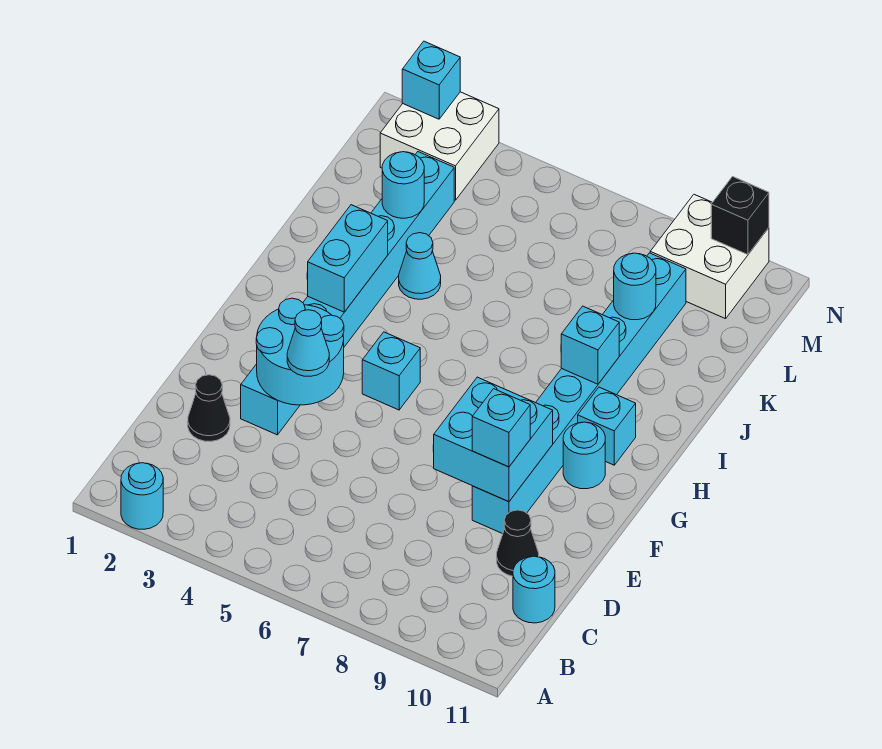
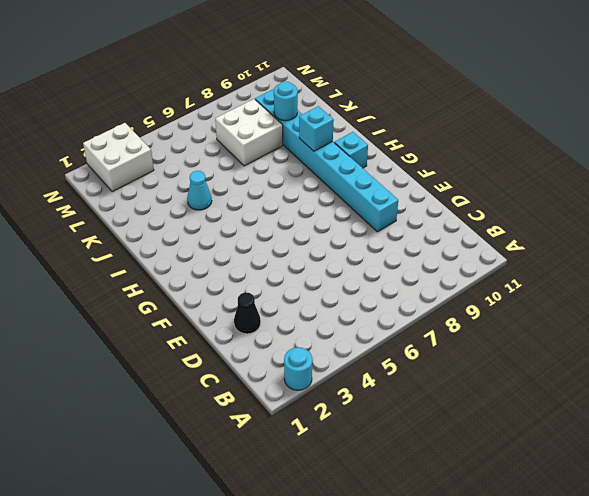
white 2x2 brick [215,99,283,166] -> white 2x2 brick moved to [650,194,769,319]
none -> cyan 1x1 round brick [513,556,555,623]
none -> black 1x1 cone [497,510,539,576]
none -> cyan 1x8 brick [241,152,454,435]

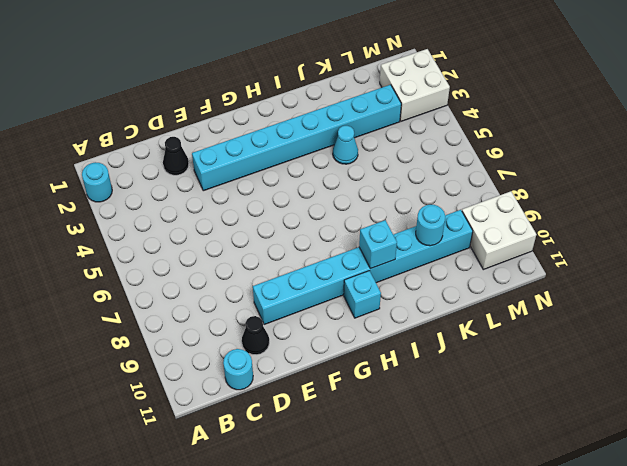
none -> cyan 1x1 brick [362,332,420,410]
none -> cyan 1x1 round brick [563,422,605,489]
none -> cyan 2x2 round brick [256,298,344,405]

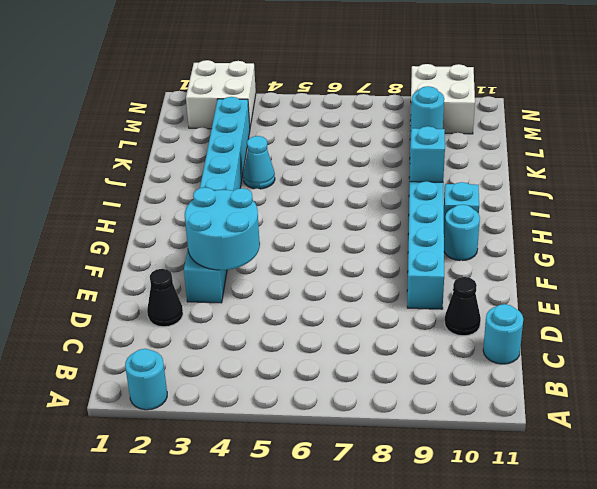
none -> cyan 1x1 brick [362,332,420,410]
none -> cyan 2x2 brick [434,377,553,502]
none -> cyan 1x2 brick [308,205,388,312]

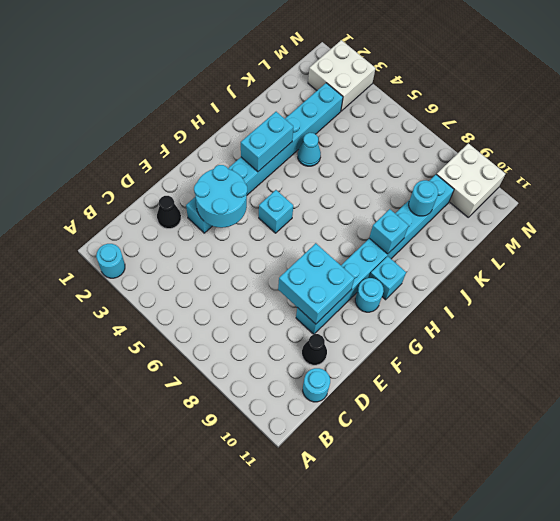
none -> cyan 1x1 round brick [382,152,424,218]
none -> cyan 1x1 brick [402,41,460,119]
none -> black 1x1 brick [711,177,769,255]

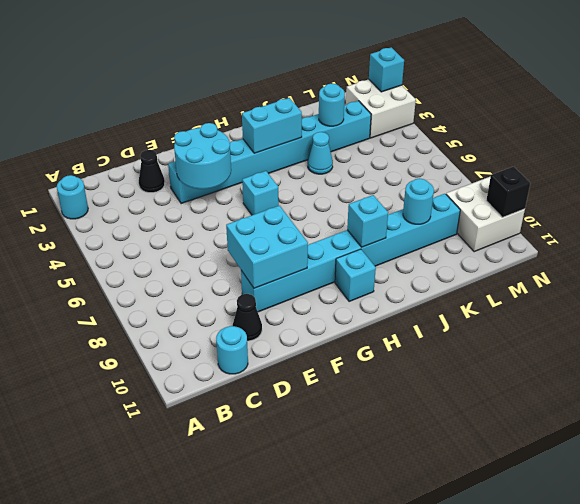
none -> cyan 1x1 round brick [563,422,605,489]
none -> cyan 1x1 cone [287,310,329,376]
none -> cyan 1x1 brick [472,389,530,467]

